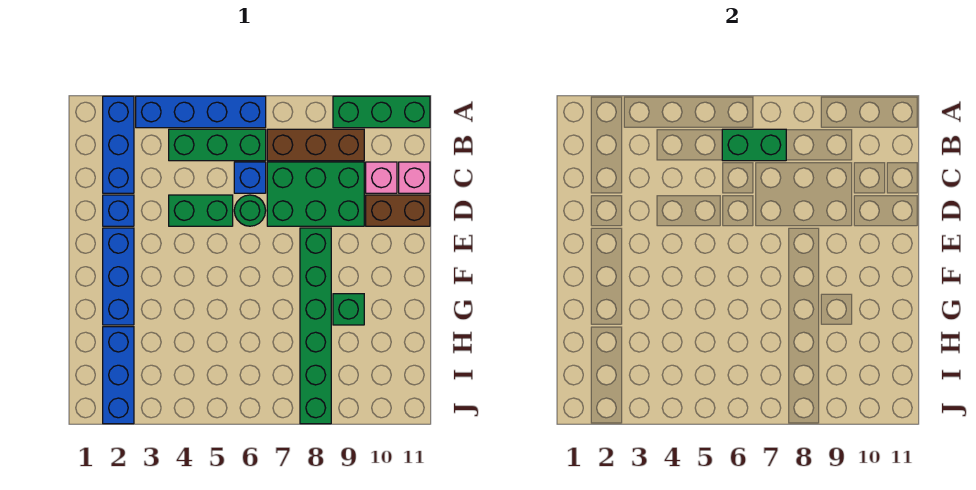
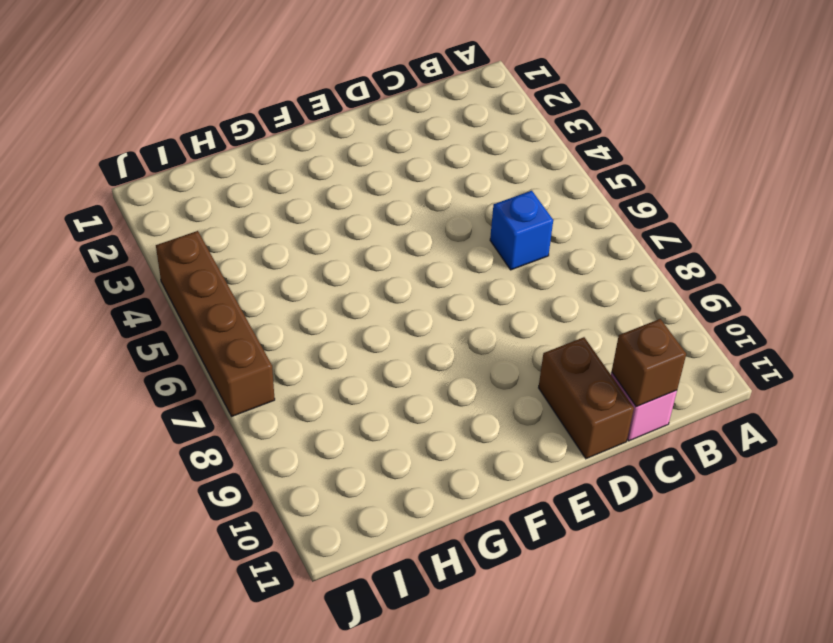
brown 1x1 brick [612,319,686,407] -> none
brown 1x4 brick [156,231,275,416] -> none
none -> blue 1x3 brick [103,96,134,193]
none -> blue 1x4 brick [136,96,266,128]
none -> green 1x3 brick [333,96,430,128]

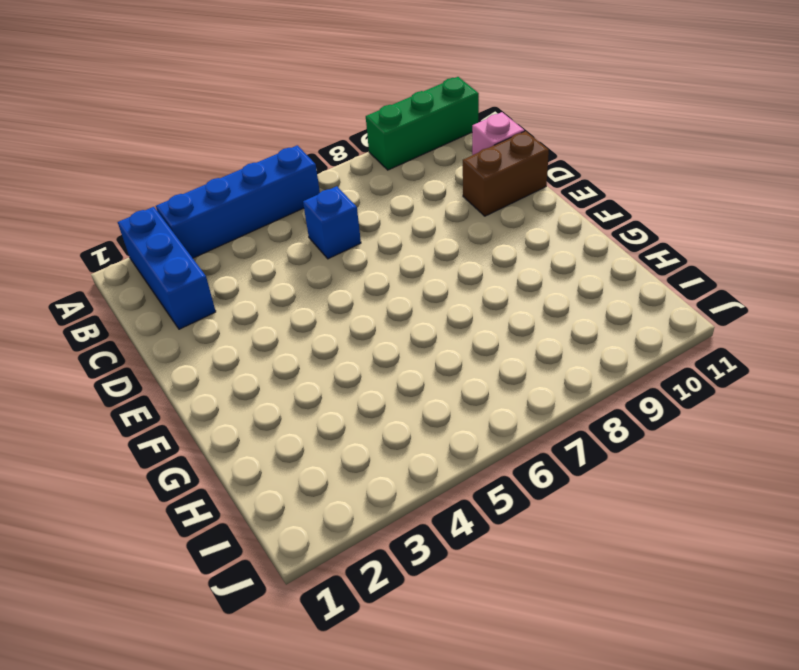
none -> green 1x3 brick [169,129,266,161]
none -> brown 1x3 brick [267,129,364,161]
none -> green 2x3 brick [267,162,364,226]

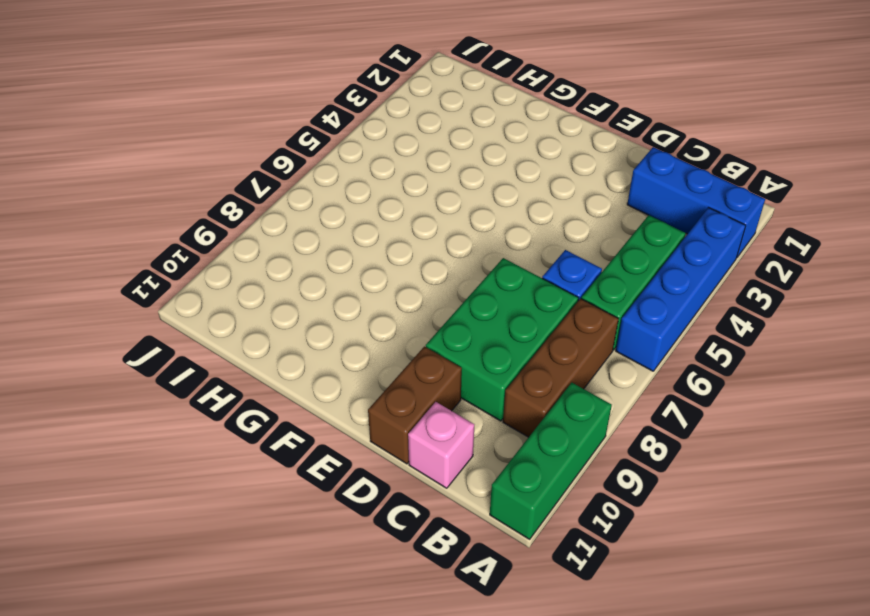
none -> pink 1x1 brick [366,162,397,193]
none -> blue 1x1 brick [103,195,134,226]
none -> green 1x2 brick [169,195,233,226]

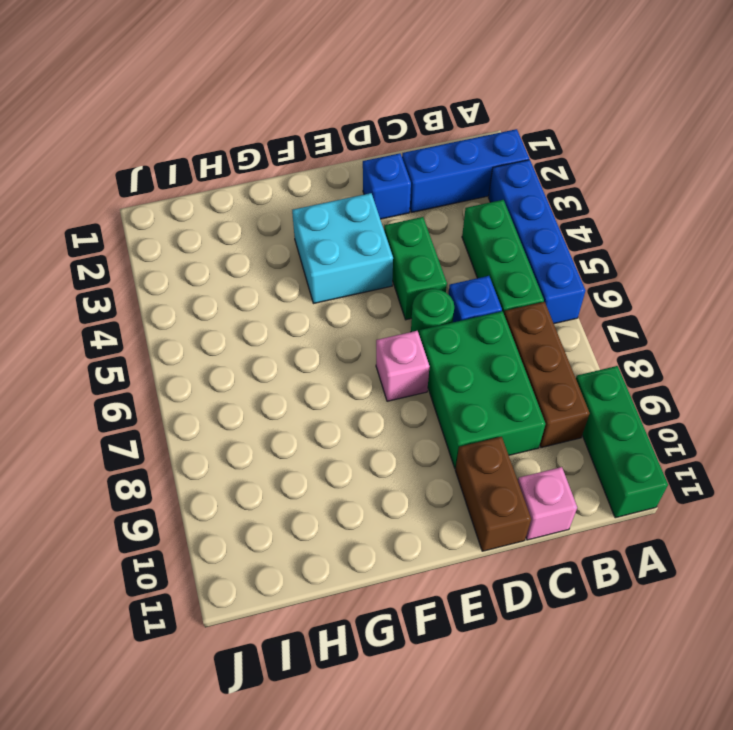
cyan 2x2 brick [292,193,393,304] -> none
pink 1x1 brick [376,331,430,401] -> pink 1x1 brick moved to [366,162,397,193]
none -> blue 1x3 brick [103,228,134,325]
none -> green 1x6 brick [300,228,331,424]
none -> green 1x1 brick [333,294,364,325]

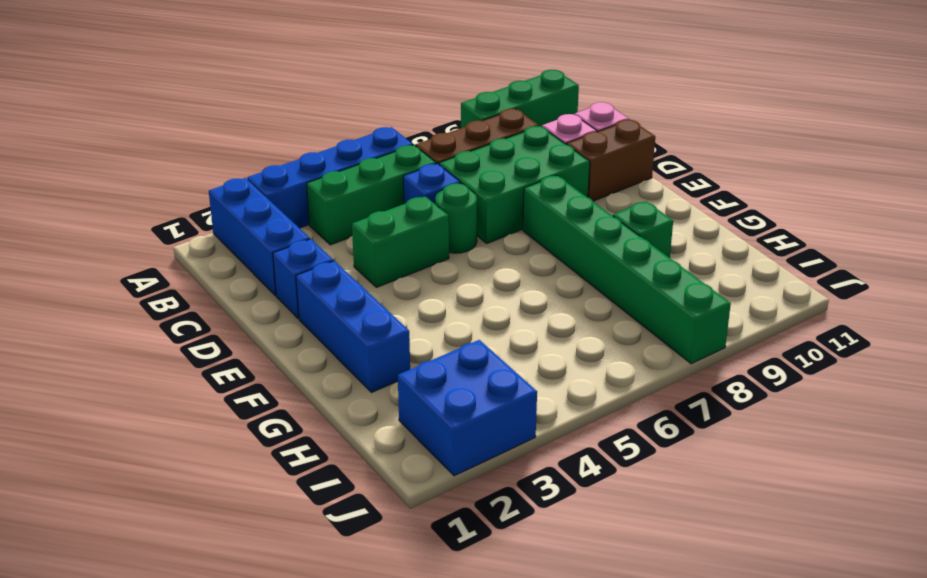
blue 2x2 brick [398,340,537,476] -> blue 1x3 brick [103,327,134,424]
none -> green 1x2 brick [722,129,786,161]

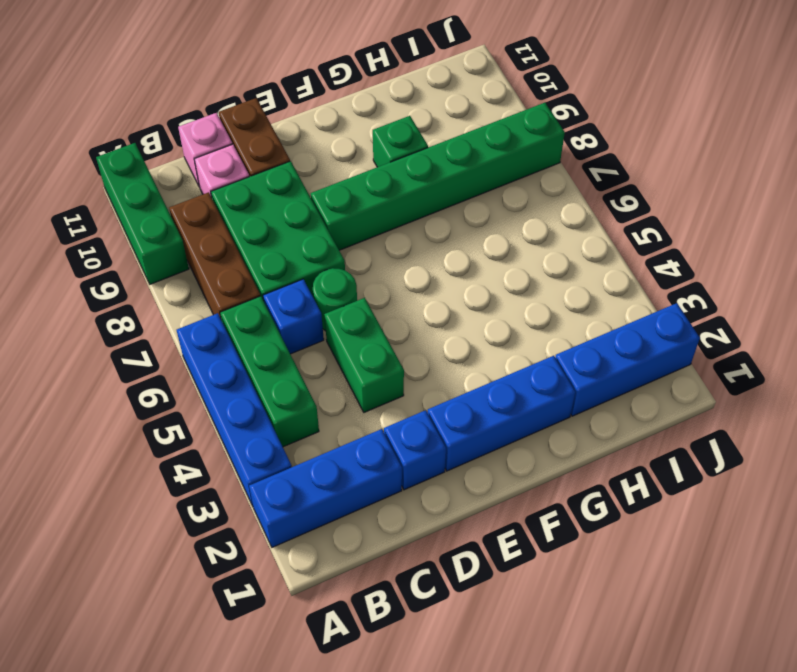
none -> green 1x2 brick [722,129,786,161]

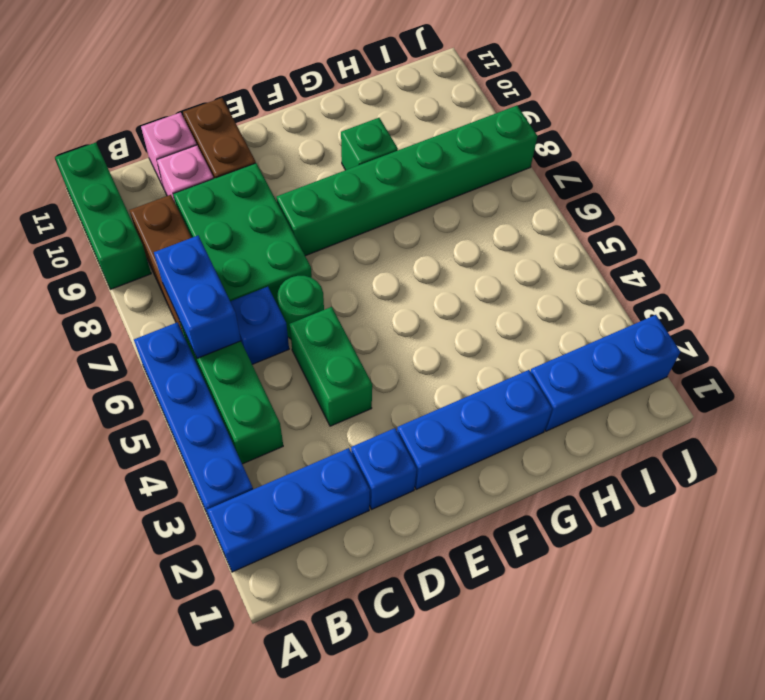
blue 1x2 brick [154,236,241,358] -> green 1x2 brick [722,129,786,161]

